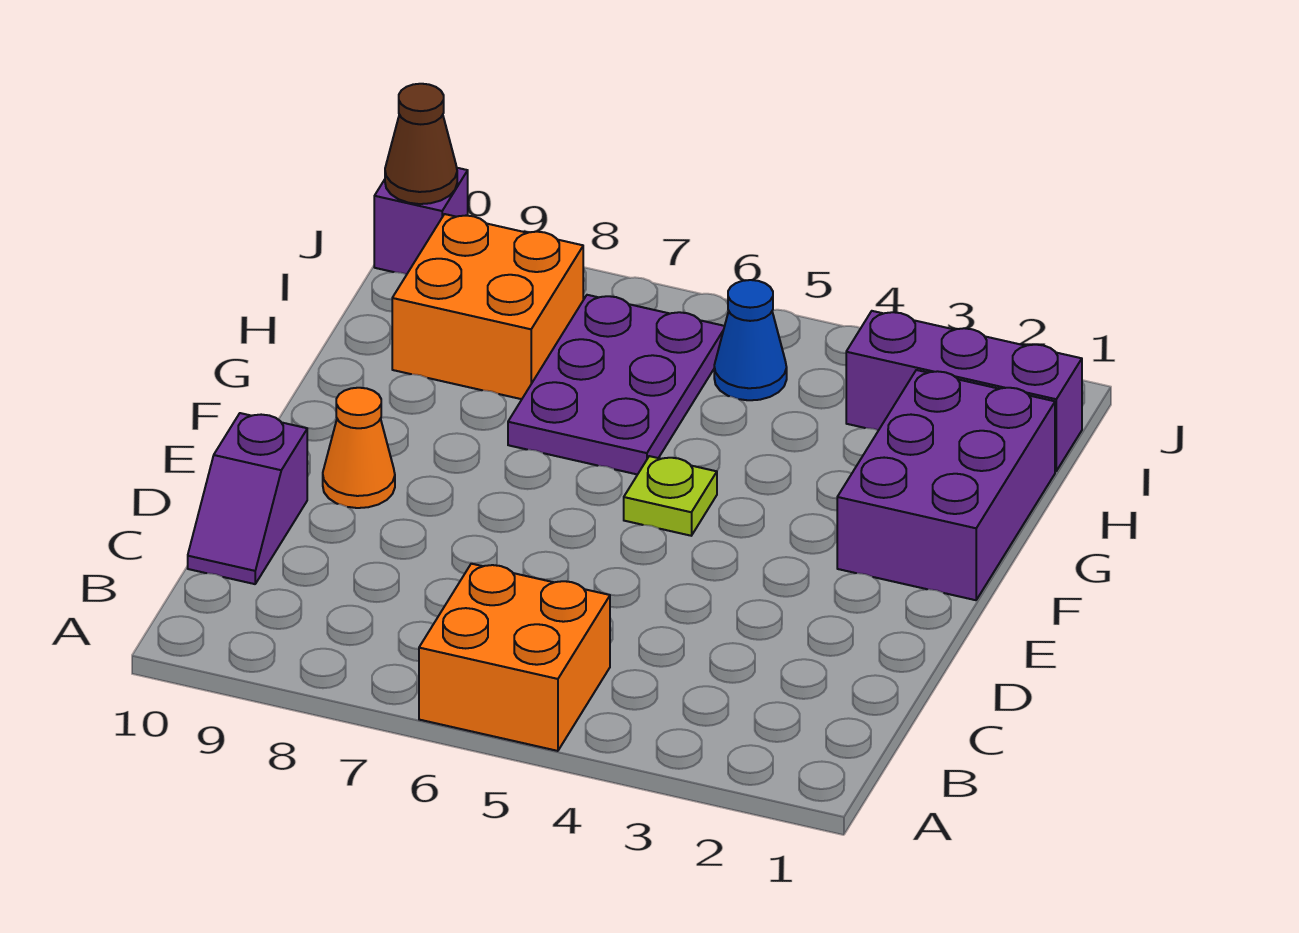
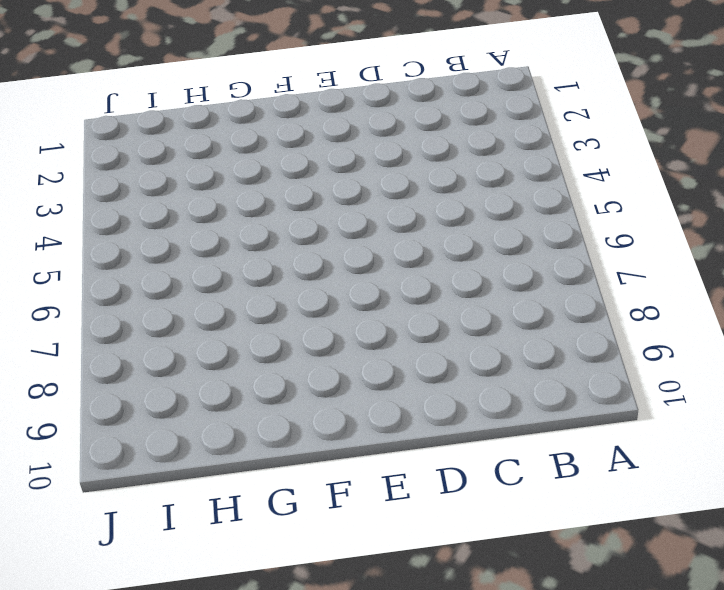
none -> orange 2x2 brick [419,564,610,751]
none -> purple 1x2 slope [188,413,307,584]

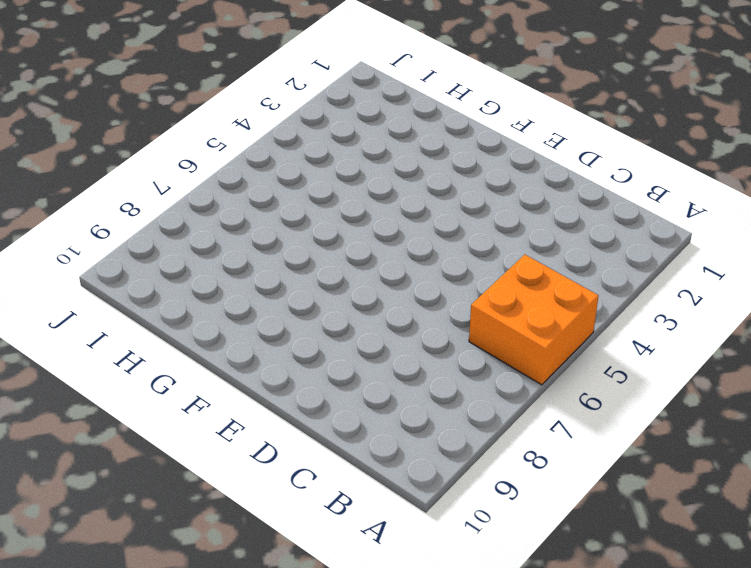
none -> purple 1x2 slope [188,413,307,584]
none -> orange 1x1 cone [323,388,395,508]

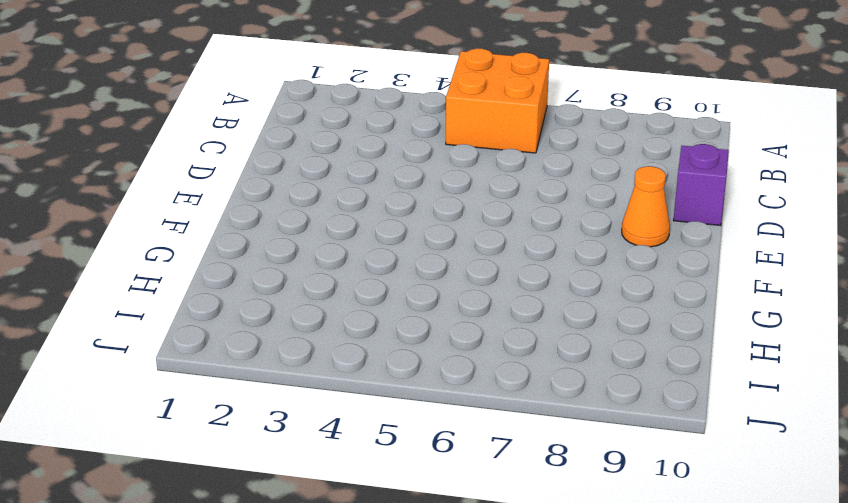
none -> purple 2x3 brick [837,370,1055,600]
none -> lime 1x1 plate [624,456,717,536]

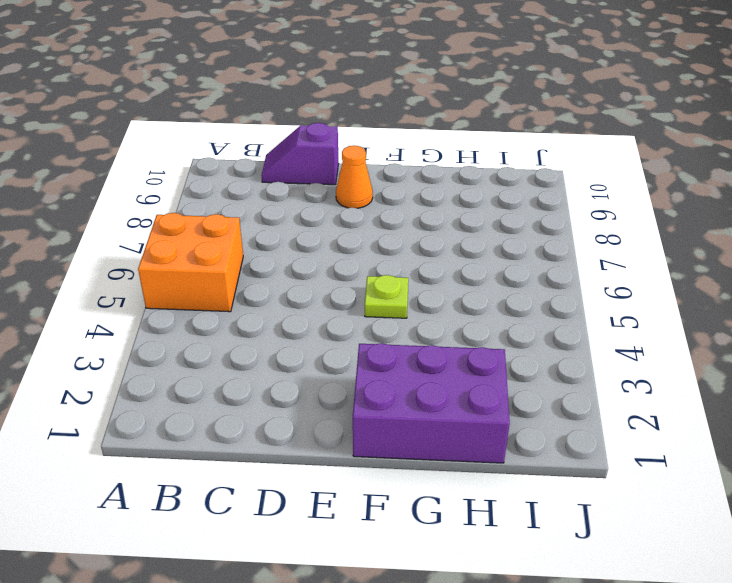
none -> purple 2x3 plate [508,295,725,475]
none -> orange 2x2 brick [392,214,583,399]

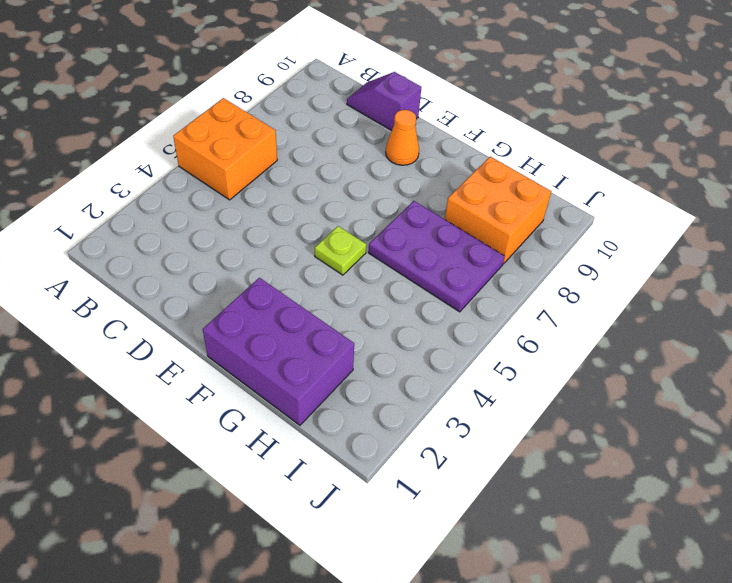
none -> purple 1x3 brick [846,311,1082,471]
none -> blue 1x1 cone [714,280,787,400]

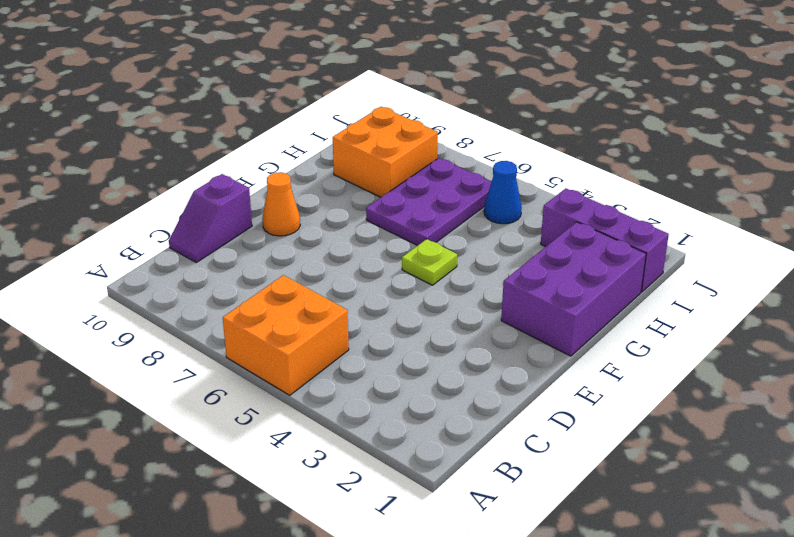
none -> purple 1x1 brick [374,168,468,274]
none -> brown 1x1 cone [385,84,457,204]

